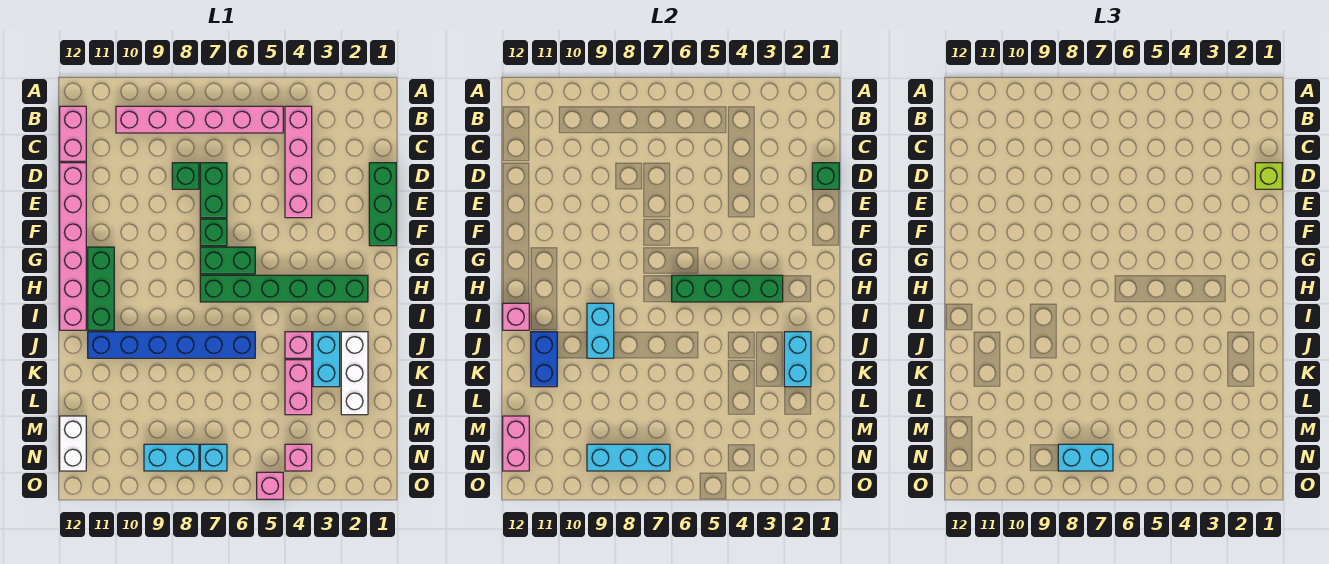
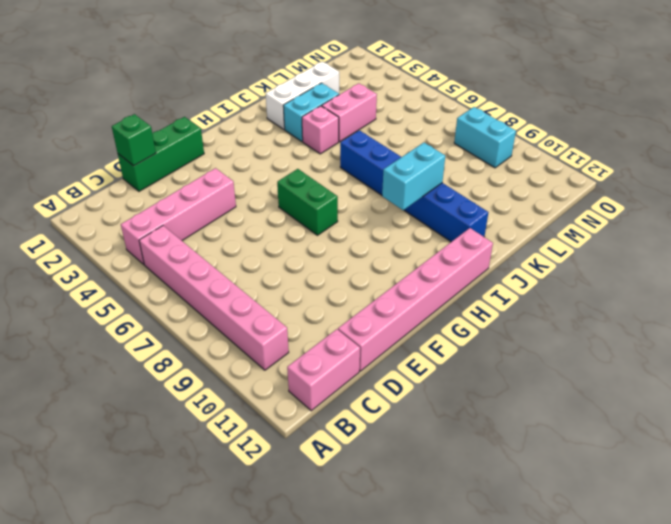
none -> green 1x2 brick [200,163,227,218]
none -> green 1x1 brick [172,163,199,189]
none -> green 1x1 brick [200,219,227,246]
none -> green 1x3 brick [88,247,114,330]

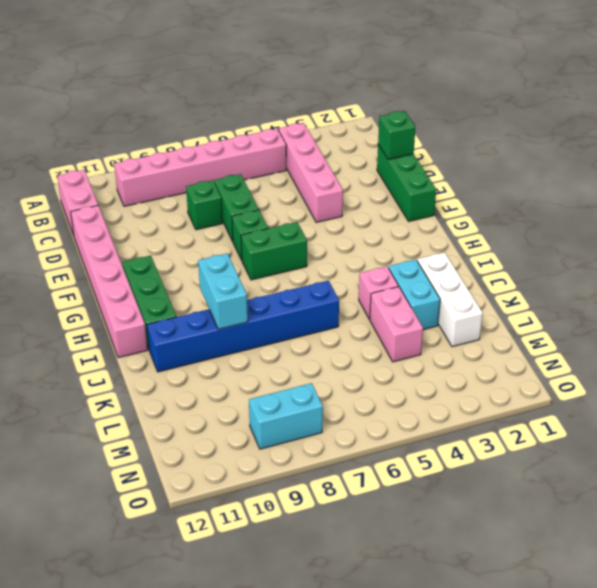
none -> green 1x6 brick [200,275,368,302]
none -> white 1x2 brick [60,416,86,471]
none -> pink 1x1 brick [285,444,312,471]
none -> cyan 1x1 brick [200,444,227,471]

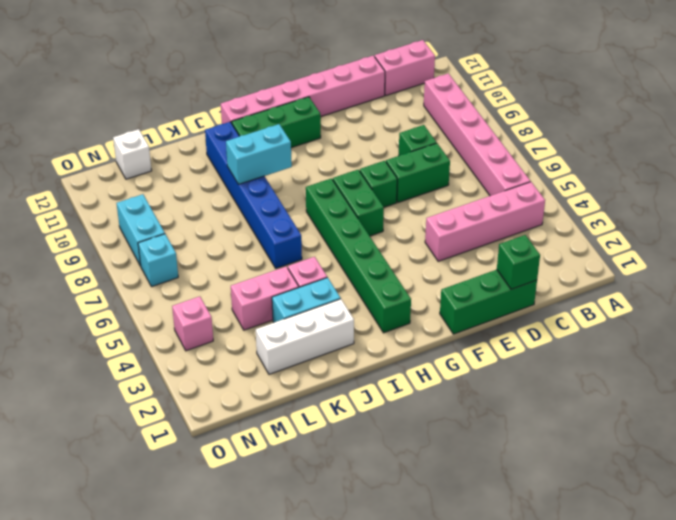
white 1x1 brick [113,129,152,179] -> white 1x2 brick [60,416,86,471]
none -> pink 1x1 brick [257,472,283,499]
none -> green 1x4 brick [672,275,783,302]
none -> pink 1x1 brick [503,303,529,330]
none -> cyan 1x2 brick [784,332,811,387]

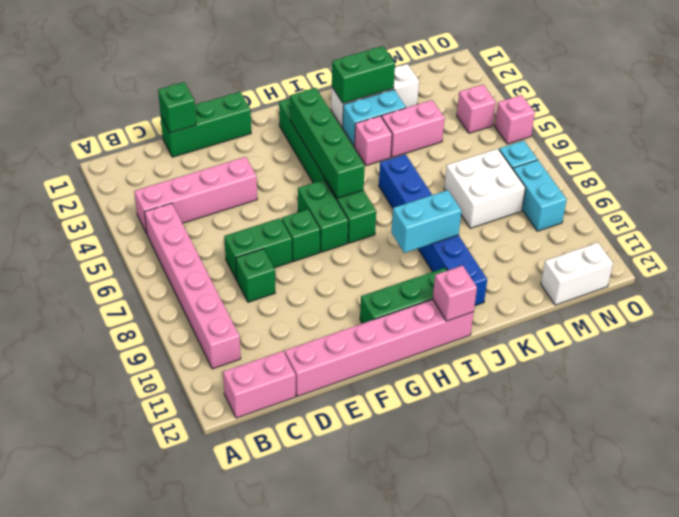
green 1x2 brick [332,46,395,103] -> cyan 1x2 brick [784,332,811,387]
white 2x2 brick [444,149,525,228] -> none
none -> blue 1x2 brick [531,332,557,387]
none -> pink 1x2 brick [503,416,529,471]
none -> cyan 1x3 brick [587,444,670,471]
none -> lime 1x1 brick [1255,163,1282,189]

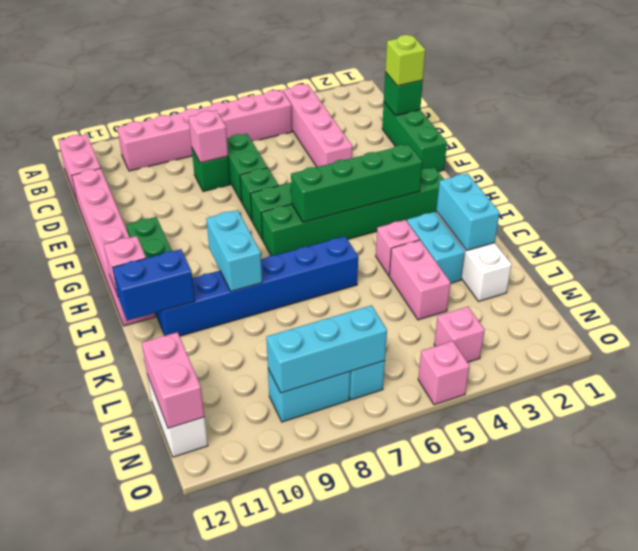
pink 1x1 brick [189,110,228,163] -> none
blue 1x2 brick [113,249,195,321] -> blue 1x2 brick turned to [531,332,557,387]
none -> cyan 1x2 brick [1058,444,1113,471]

